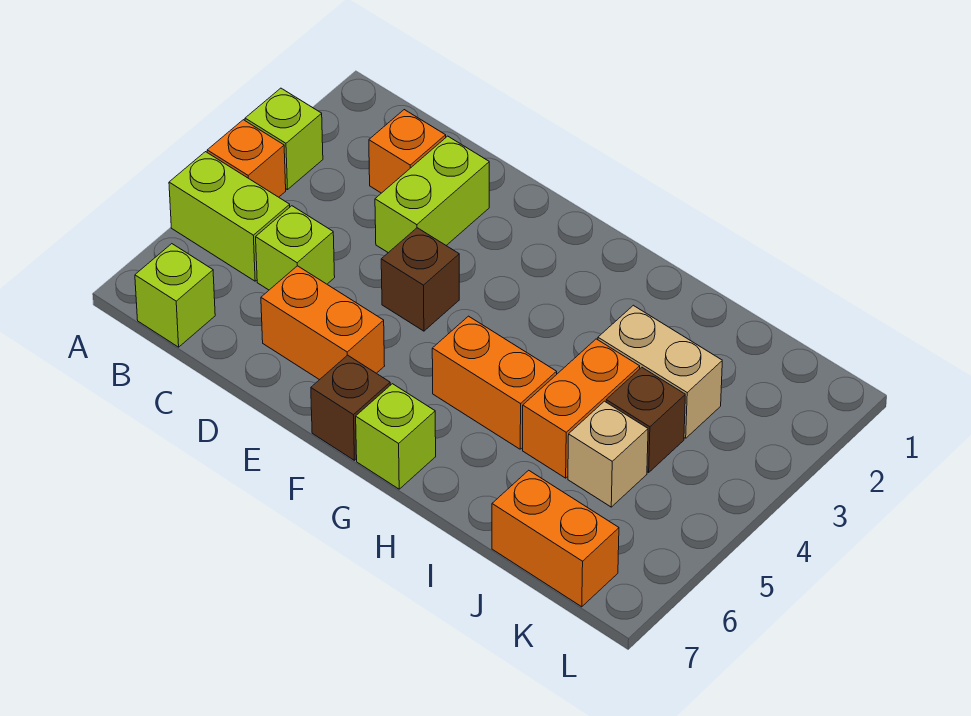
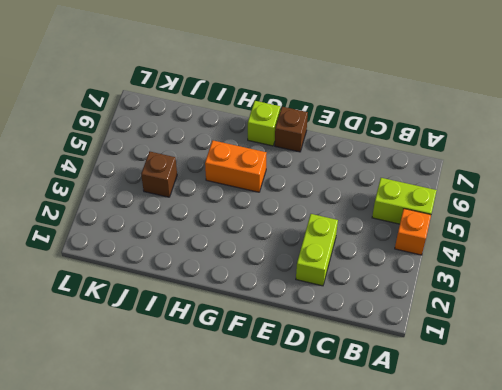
none -> lime 1x1 brick [245,88,323,190]
none -> lime 1x1 brick [135,244,215,347]
none -> orange 1x1 brick [369,110,446,193]

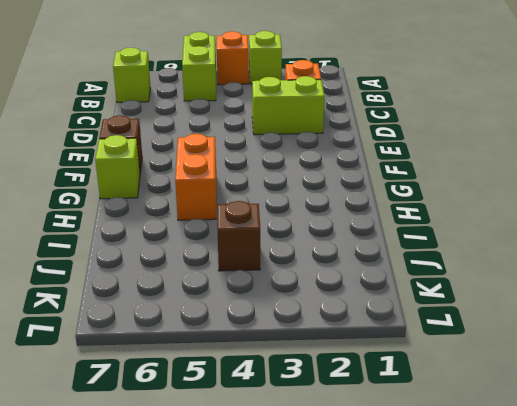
none -> lime 1x1 brick [256,206,335,290]
none -> orange 1x2 brick [261,266,385,380]
none -> brown 1x1 brick [381,228,459,331]

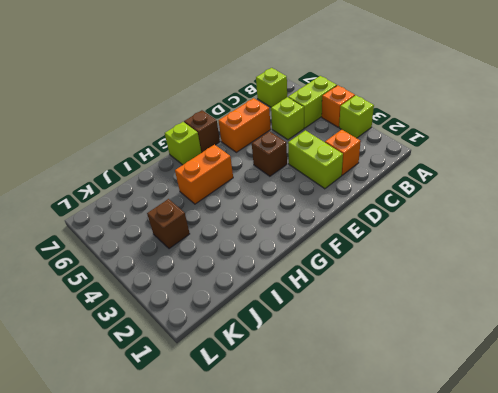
none -> tan 1x2 brick [598,305,722,438]
none -> orange 1x2 brick [523,339,640,478]
none -> tan 1x1 brick [568,401,648,507]

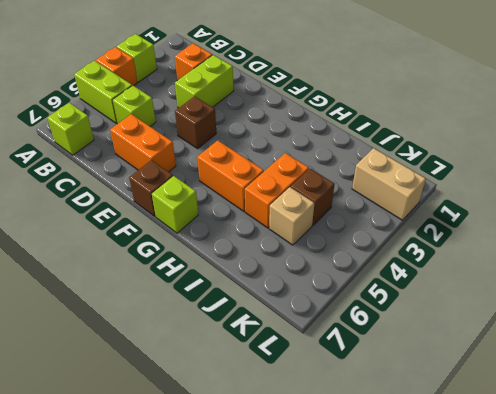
tan 1x2 brick [352,148,426,220] -> tan 1x2 brick moved to [598,305,722,438]
none -> orange 1x2 brick [492,470,619,607]

